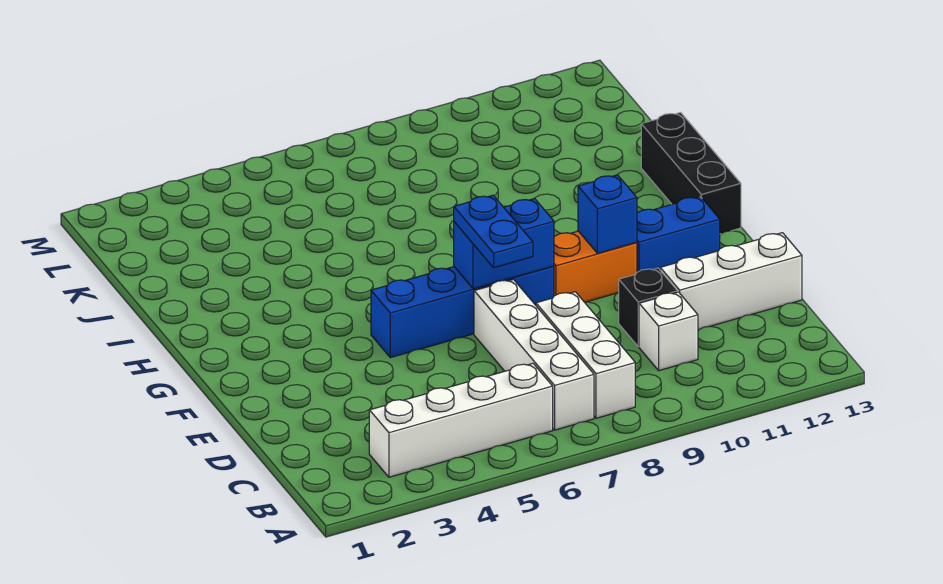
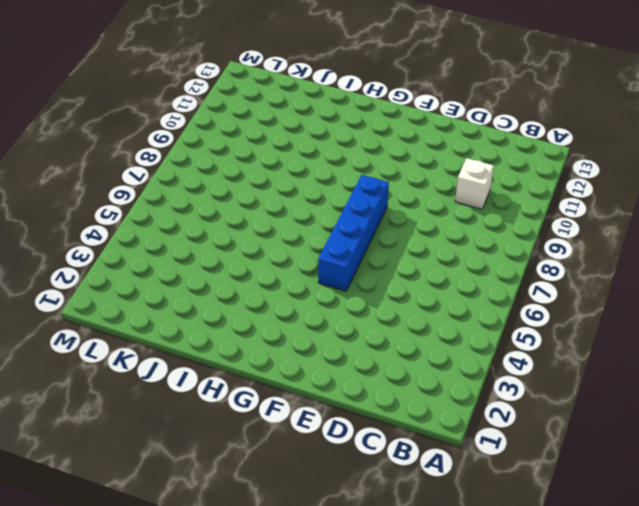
none -> white 1x4 brick [369,363,553,477]
none -> white 1x4 brick [474,279,594,430]
none -> white 1x3 brick [536,292,635,418]

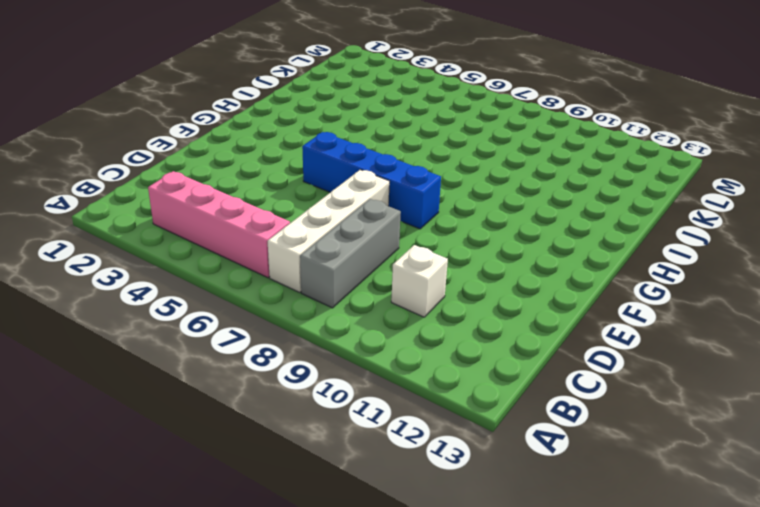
pink 1x4 brick [148,171,290,278] -> white 1x4 brick [369,363,553,477]
grey 1x3 brick [300,199,401,308] -> white 1x3 brick [536,292,635,418]
none -> black 1x1 brick [619,268,678,347]
none -> white 1x3 brick [660,233,802,330]
none -> orange 1x2 brick [554,231,637,302]

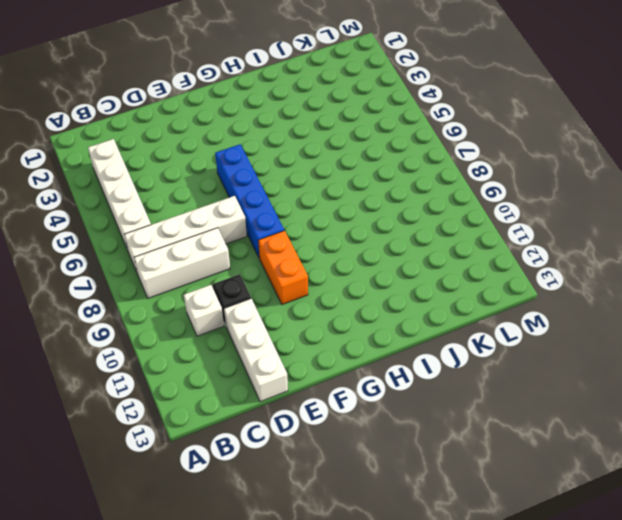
none -> blue 1x2 brick [637,196,720,272]
none -> black 1x3 brick [641,113,741,234]
none -> blue 1x2 brick [454,198,554,289]

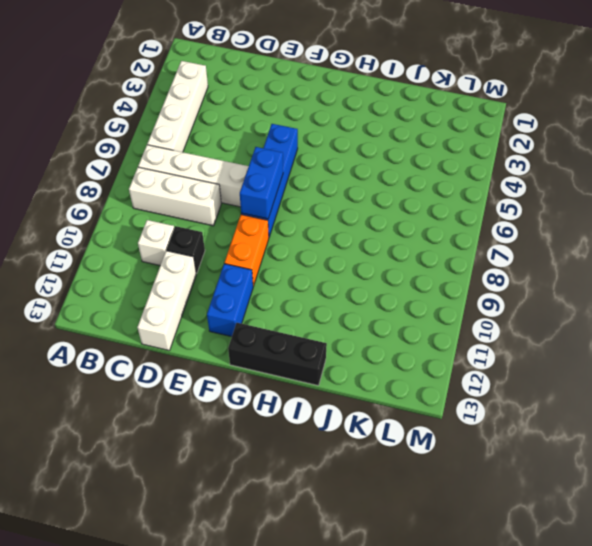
none -> blue 1x1 brick [578,175,637,253]
none -> blue 1x2 plate [454,195,533,268]

